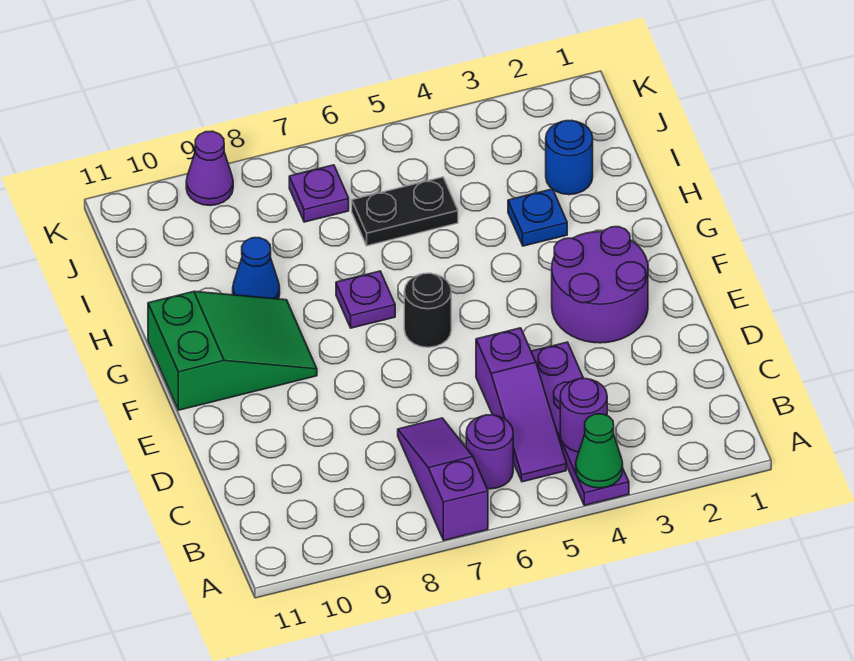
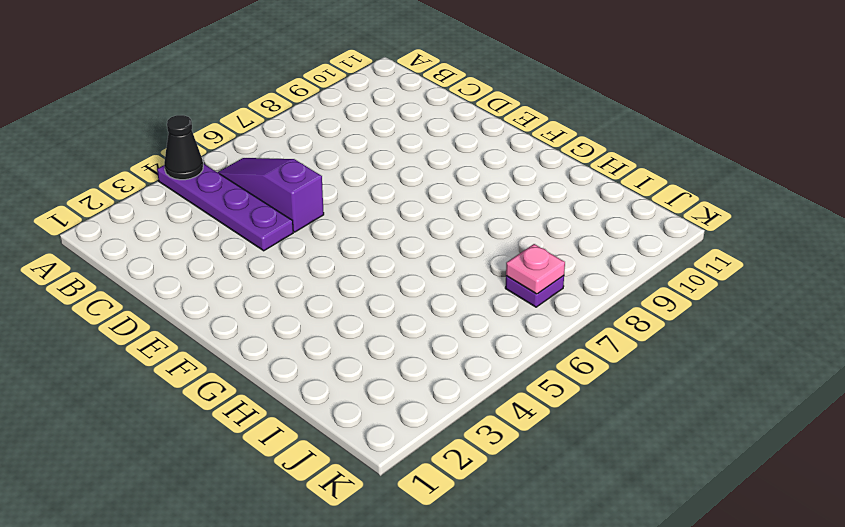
black 1x1 cone [164,115,203,180] -> green 1x1 cone [576,414,623,488]
pink 1x1 plate [506,244,565,294] -> none
none -> purple 1x3 slope [398,418,488,540]
none -> purple 1x1 round brick [466,415,513,489]
none -> purple 2x2 round brick [552,227,648,343]

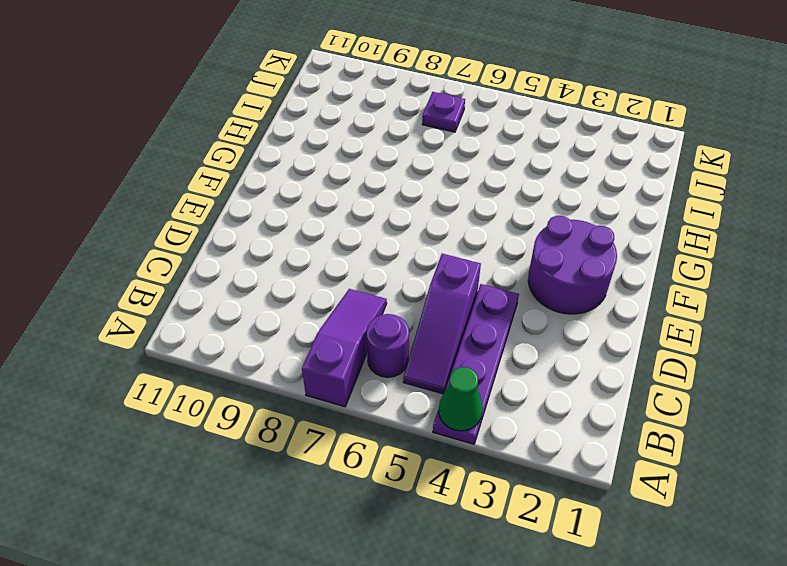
none -> black 1x1 round brick [404,273,451,347]
none -> green 2x3 slope [148,291,317,410]
none -> purple 1x1 plate [336,271,395,328]

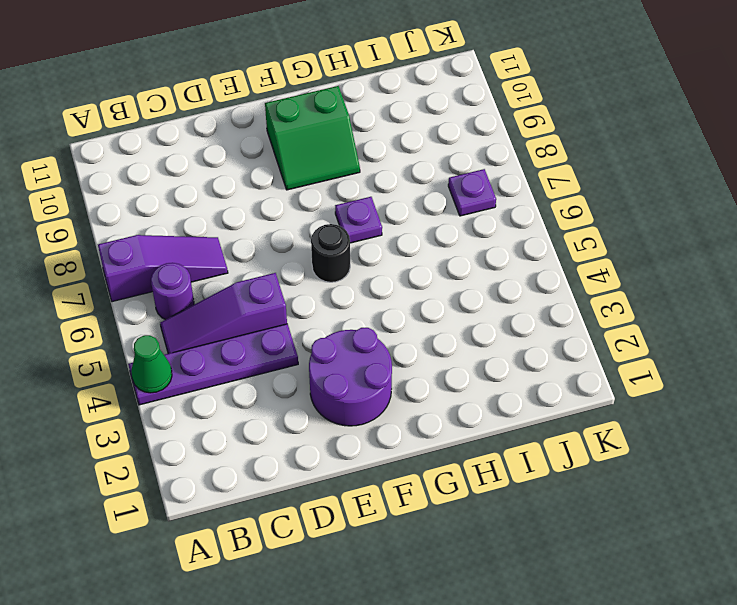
green 2x2 slope [265,86,360,190] -> green 2x3 slope [148,291,317,410]
none -> blue 1x1 plate [508,189,567,246]
none -> blue 1x1 cone [233,238,280,299]
none -> blue 1x1 round brick [546,121,593,195]

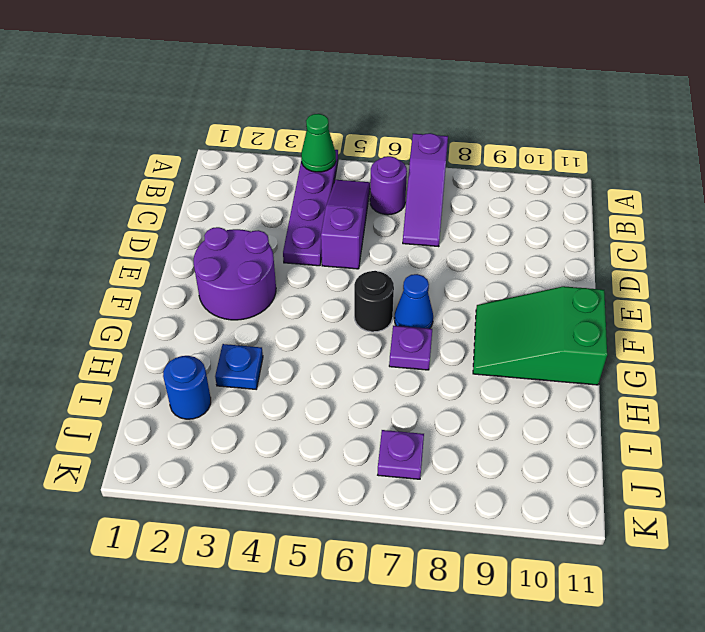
blue 1x1 cone [394,274,433,329] -> blue 1x1 cone moved to [233,238,280,299]
none -> black 1x2 plate [352,177,458,246]
none -> purple 1x1 cone [186,131,233,205]
none -> purple 1x1 round brick [560,379,607,452]

